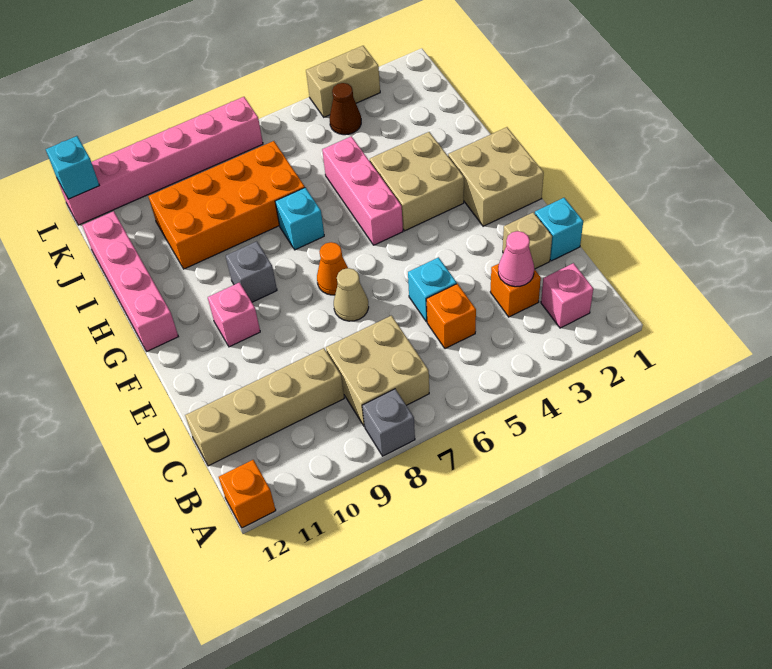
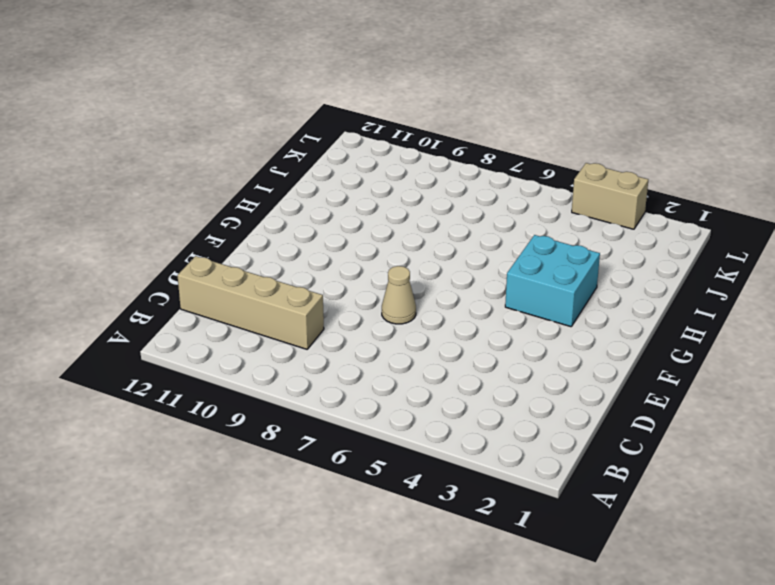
cyan 2x2 brick [505,235,600,327] -> tan 2x2 brick [370,132,464,231]
none -> grey 1x1 brick [362,389,415,456]
none -> orange 1x1 brick [219,460,276,528]
none -> pink 1x1 brick [541,263,593,328]

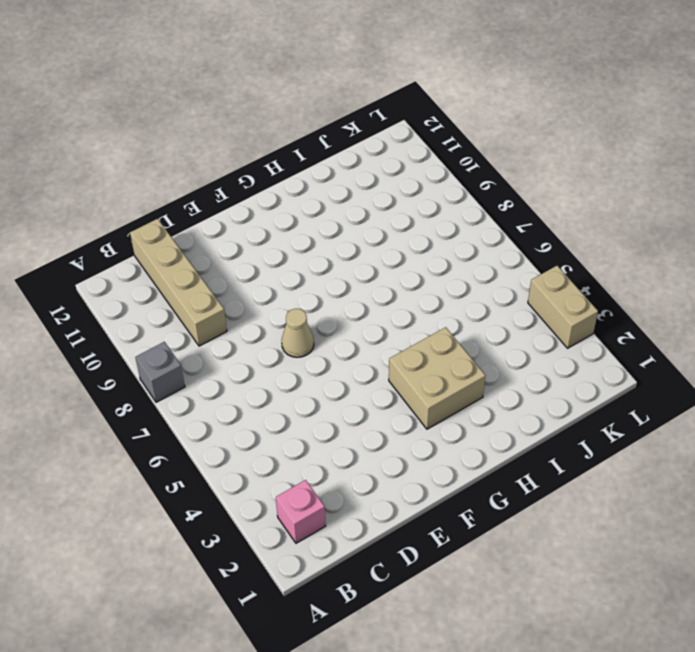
none -> orange 1x1 brick [219,460,276,528]
none -> tan 2x2 brick [326,316,429,426]
none -> orange 1x1 brick [490,264,541,317]

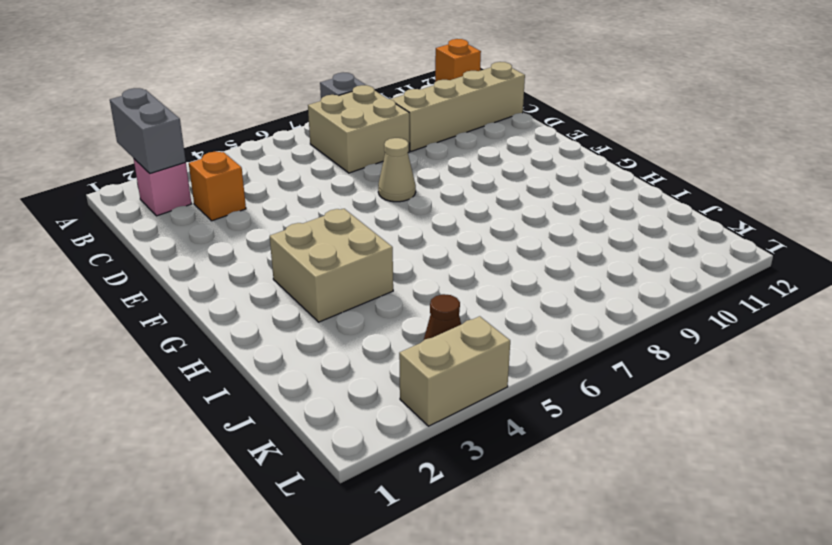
grey 1x2 brick [110,88,186,173] -> none
none -> orange 1x1 brick [426,284,476,349]
none -> cyan 1x1 brick [535,198,583,261]
none -> tan 1x1 brick [503,212,552,269]

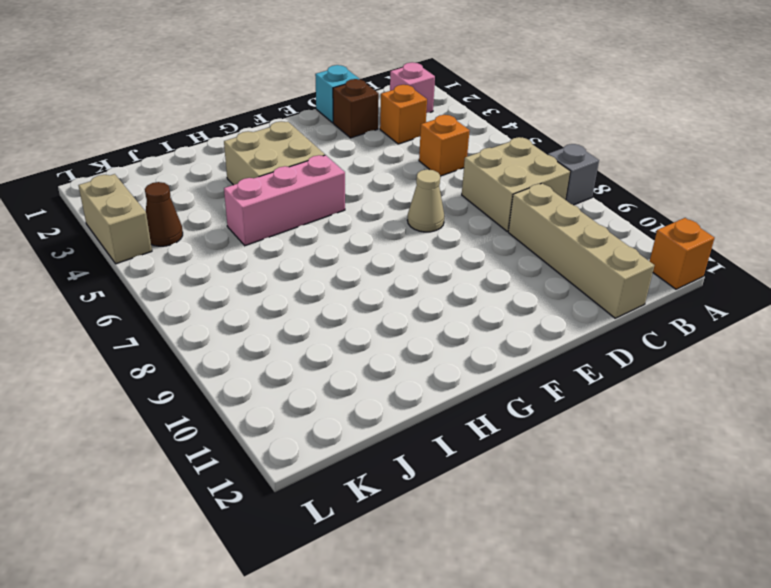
brown 1x1 brick [333,79,379,138] -> tan 1x1 brick [503,212,552,269]
none -> cyan 1x1 brick [408,257,457,322]
none -> tan 2x2 brick [448,127,544,226]
none -> orange 1x1 cone [317,242,348,295]

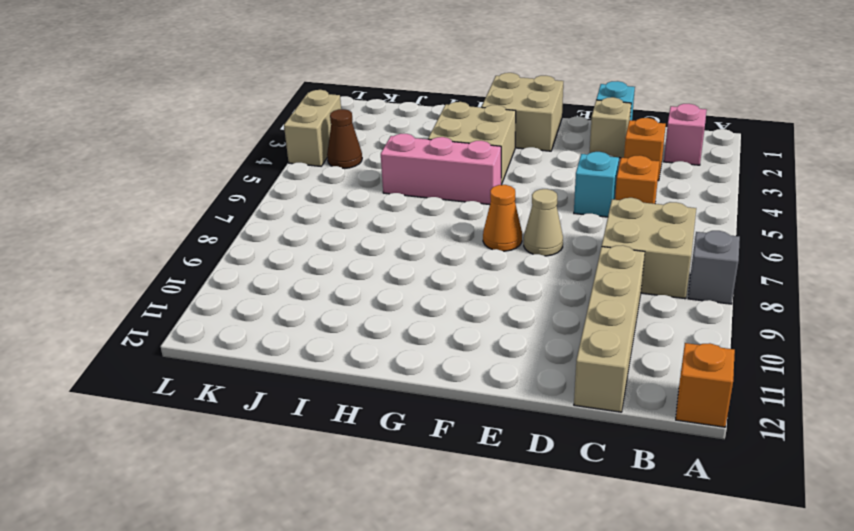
none -> pink 1x1 brick [208,283,260,347]
none -> grey 1x1 brick [226,241,277,302]
none -> pink 1x4 brick [82,211,178,351]

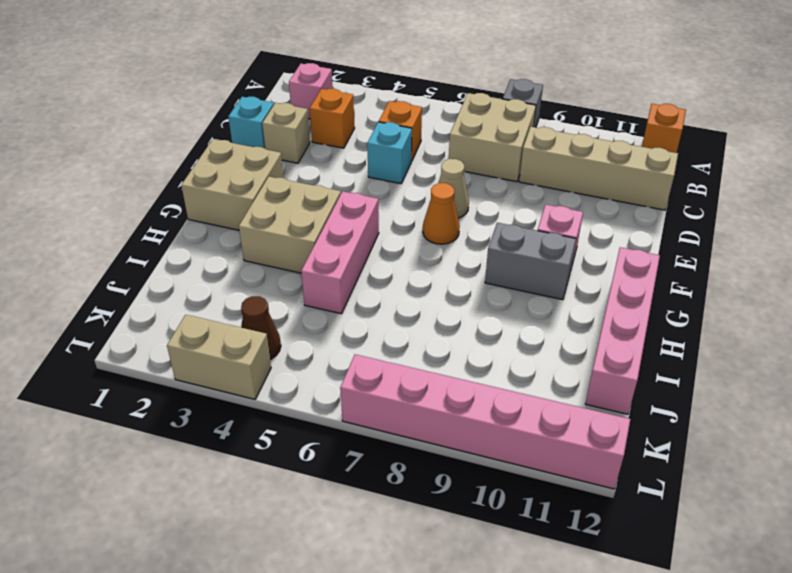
grey 1x2 brick [485,223,576,300] -> grey 1x1 brick [226,241,277,302]
none -> cyan 1x1 brick [275,188,324,250]
none -> orange 2x4 brick [148,141,305,269]
none -> pink 1x1 cone [498,231,534,287]

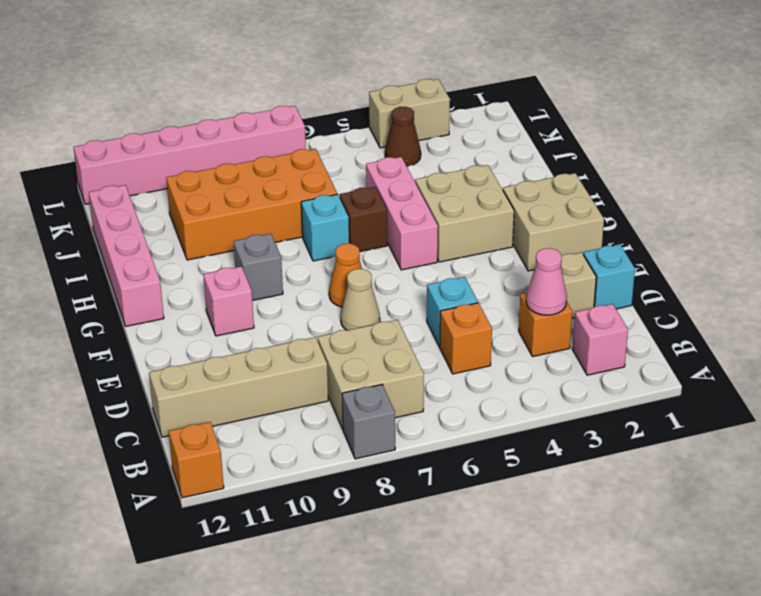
brown 1x1 brick [340,187,387,251] -> none
none -> cyan 1x1 brick [46,136,99,199]

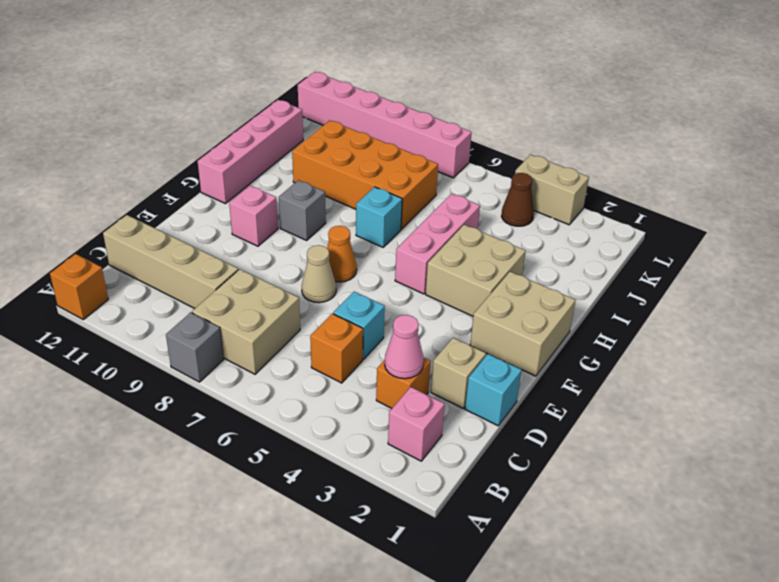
none -> cyan 1x1 brick [46,136,99,199]

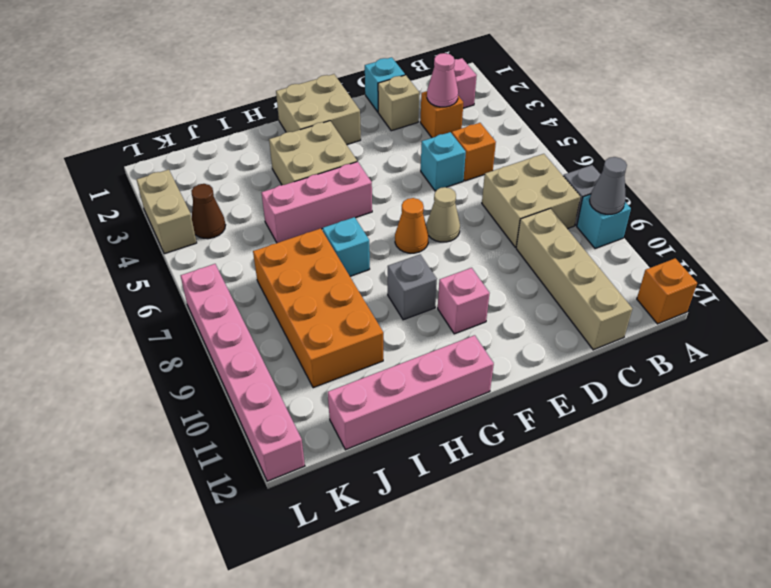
cyan 1x1 brick [577,194,631,249] -> cyan 1x1 brick moved to [46,136,99,199]
grey 1x1 cone [590,157,627,214] -> none

